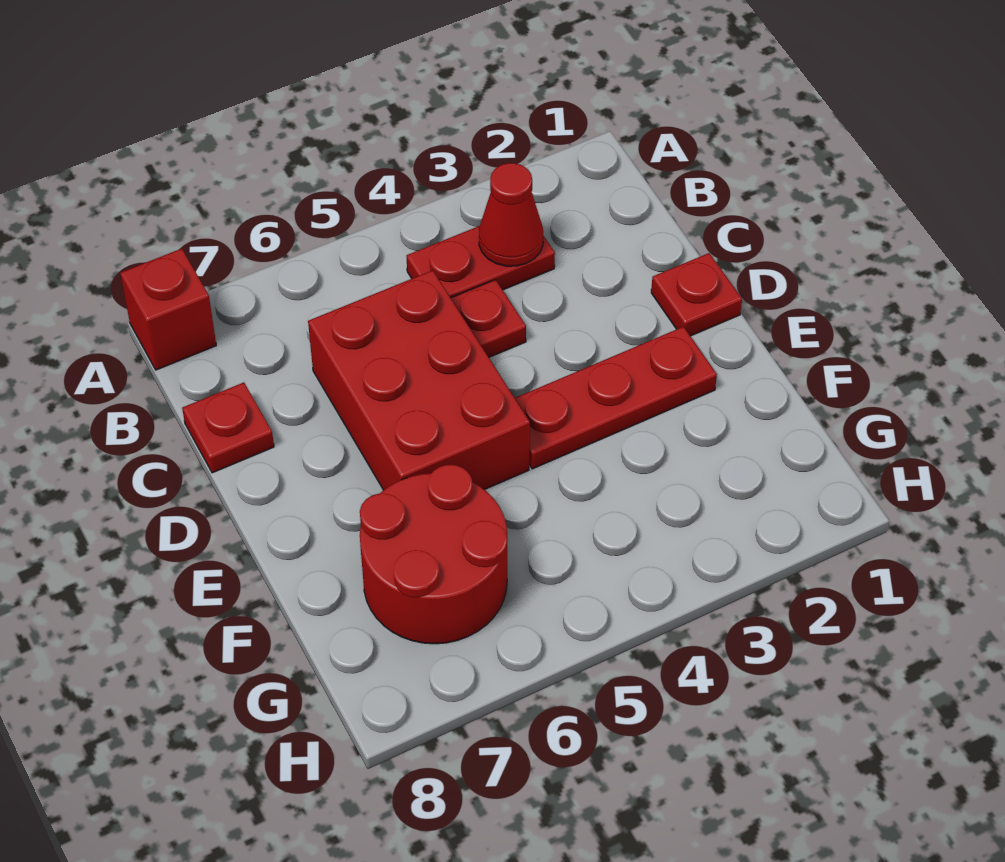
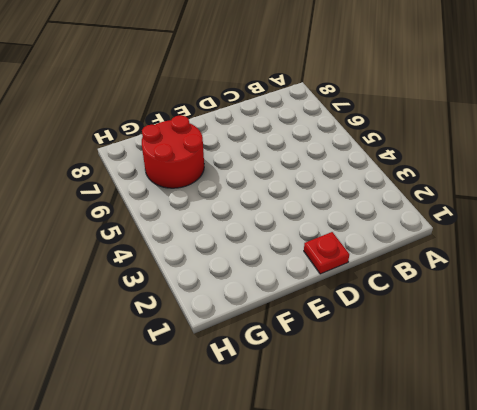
none -> red 1x1 brick [120,249,216,370]
none -> red 1x2 plate [406,226,555,298]

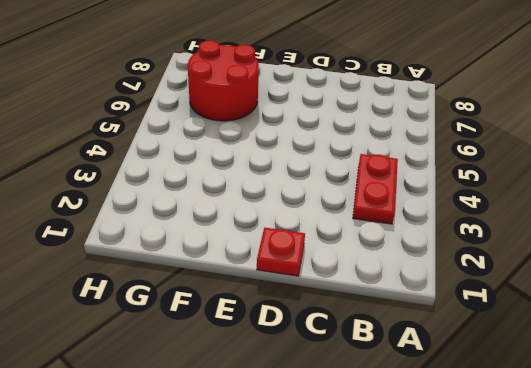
none -> red 1x1 brick [120,249,216,370]
none -> red 1x1 plate [451,280,526,357]

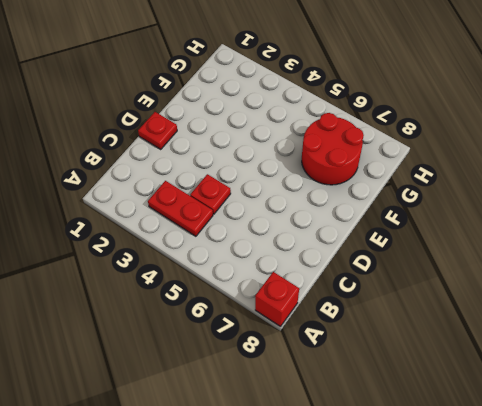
none -> red 2x3 brick [308,270,530,490]
none -> red 1x1 plate [182,382,274,473]

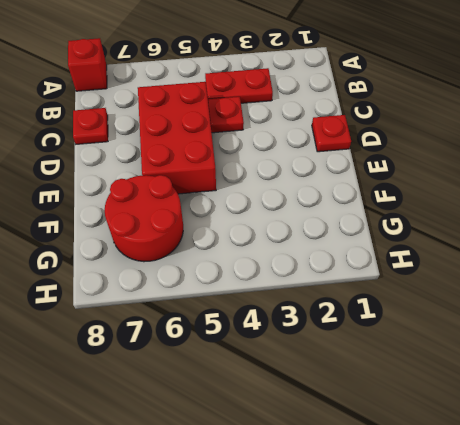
none -> red 1x3 plate [515,327,717,469]
none -> red 1x1 cone [479,163,543,266]

